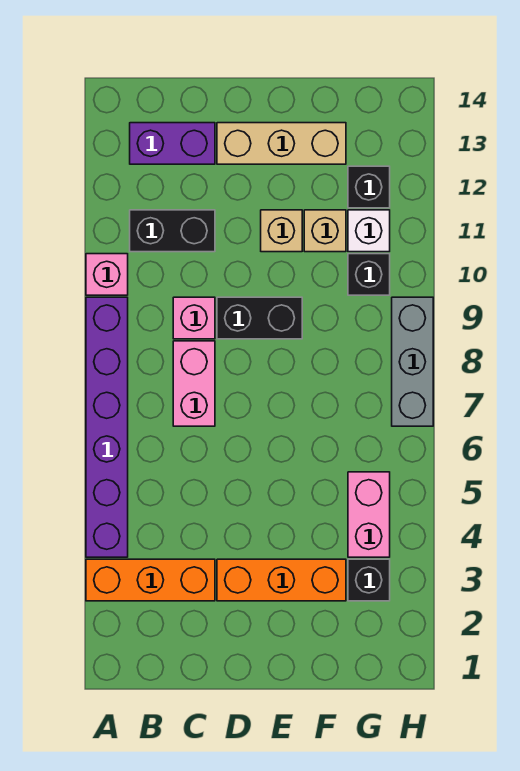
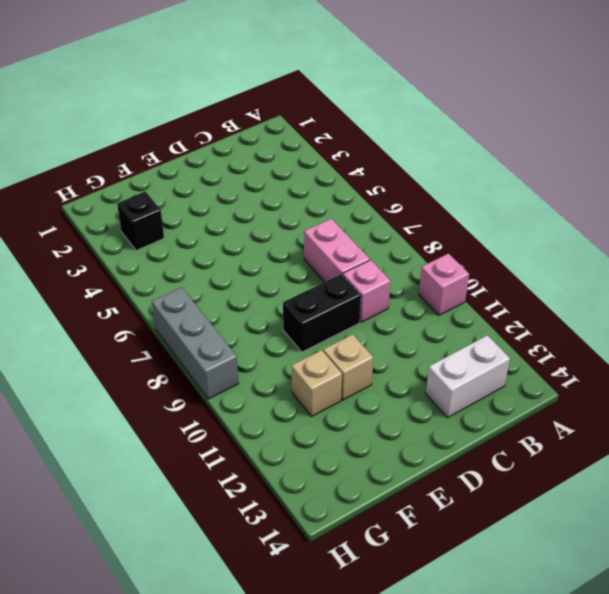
white 1x2 brick [426,335,510,418] -> purple 1x2 brick [130,123,215,164]
none -> orange 1x3 brick [86,559,215,601]
none -> purple 1x6 brick [86,297,128,557]
none -> black 1x2 brick [130,210,215,252]

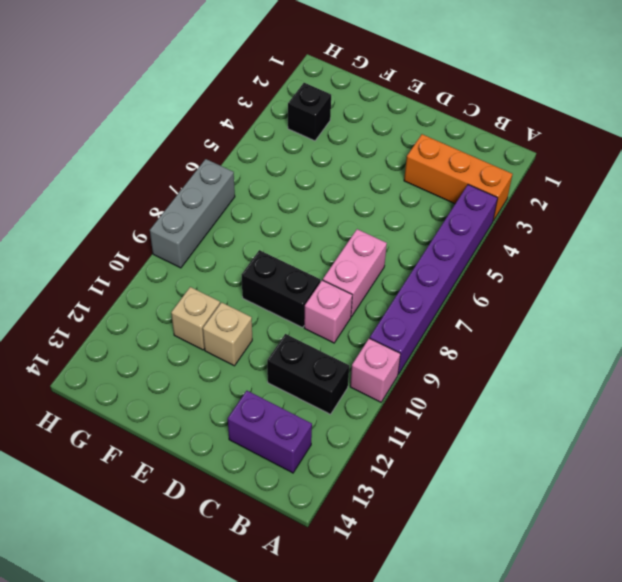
none -> orange 1x3 brick [217,559,346,601]
none -> tan 1x3 brick [217,123,346,164]
none -> pink 1x2 brick [348,472,390,557]

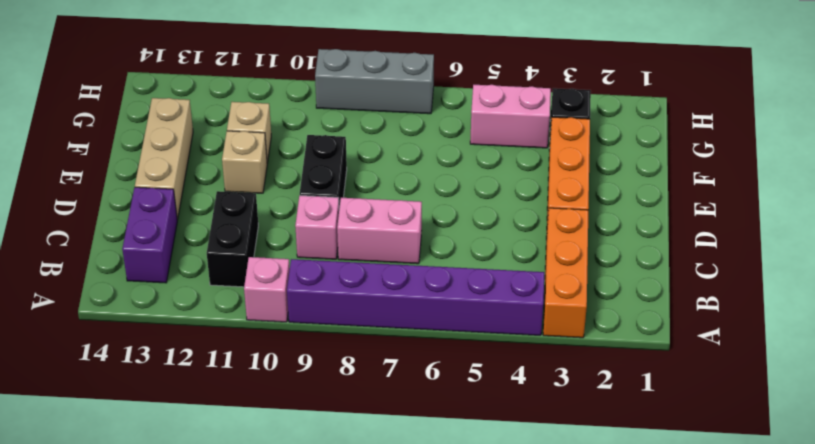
none -> black 1x1 brick [348,254,390,295]
none -> white 1x1 brick [348,210,390,252]
none -> black 1x1 brick [348,166,390,208]

